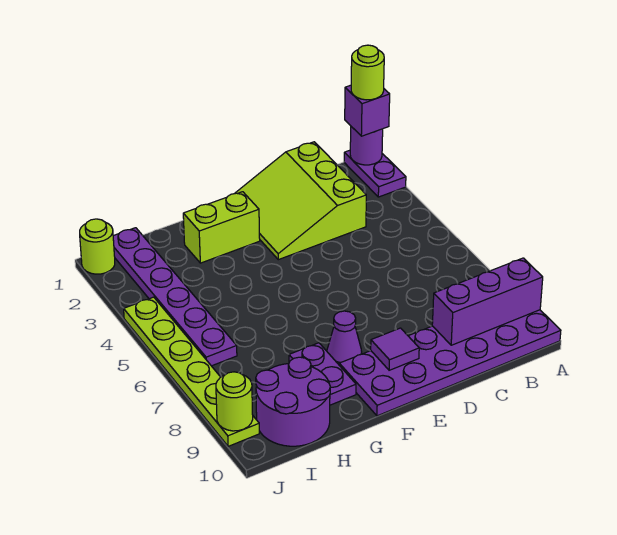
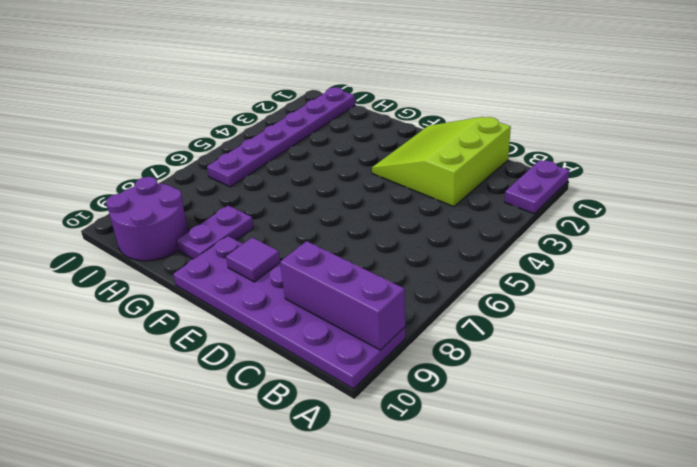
none -> lime 1x2 brick [183,192,260,263]
none -> purple 1x1 cone [327,311,362,364]
none -> lime 1x1 round brick [80,219,115,274]

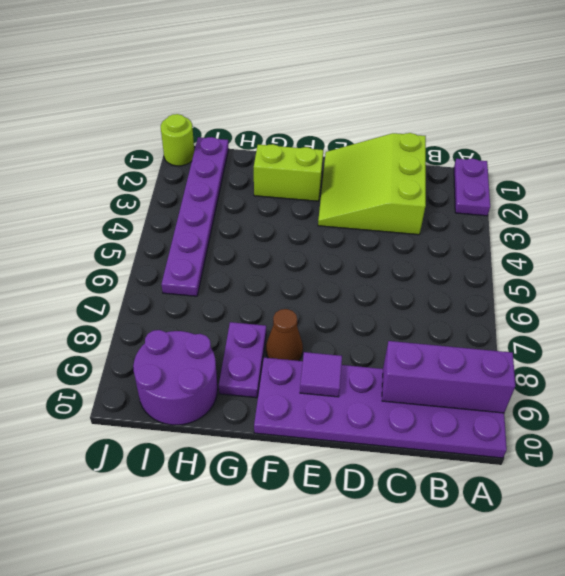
brown 1x1 cone [266,309,303,361] -> purple 1x1 cone [327,311,362,364]
none -> lime 1x6 plate [124,297,259,446]
none -> purple 1x1 round brick [350,127,383,165]
none -> lime 1x1 round brick [216,372,253,431]

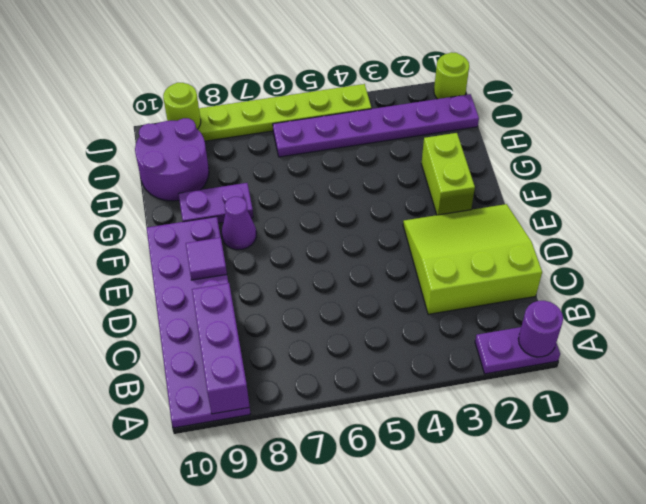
none -> purple 1x1 brick [345,85,390,136]
none -> lime 1x1 round brick [351,45,384,100]

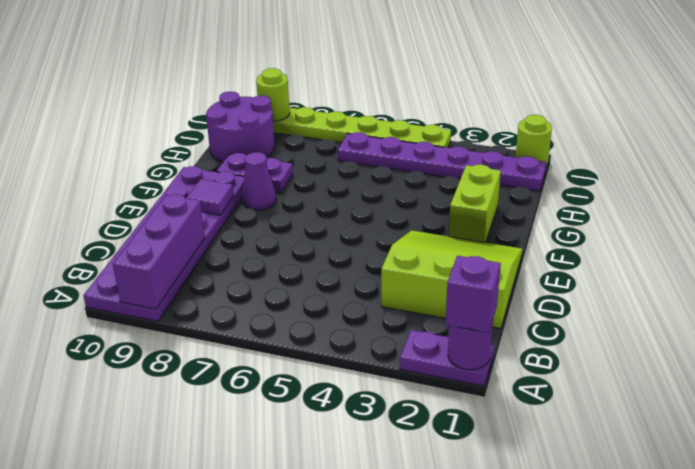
none -> lime 1x1 round brick [351,45,384,100]

